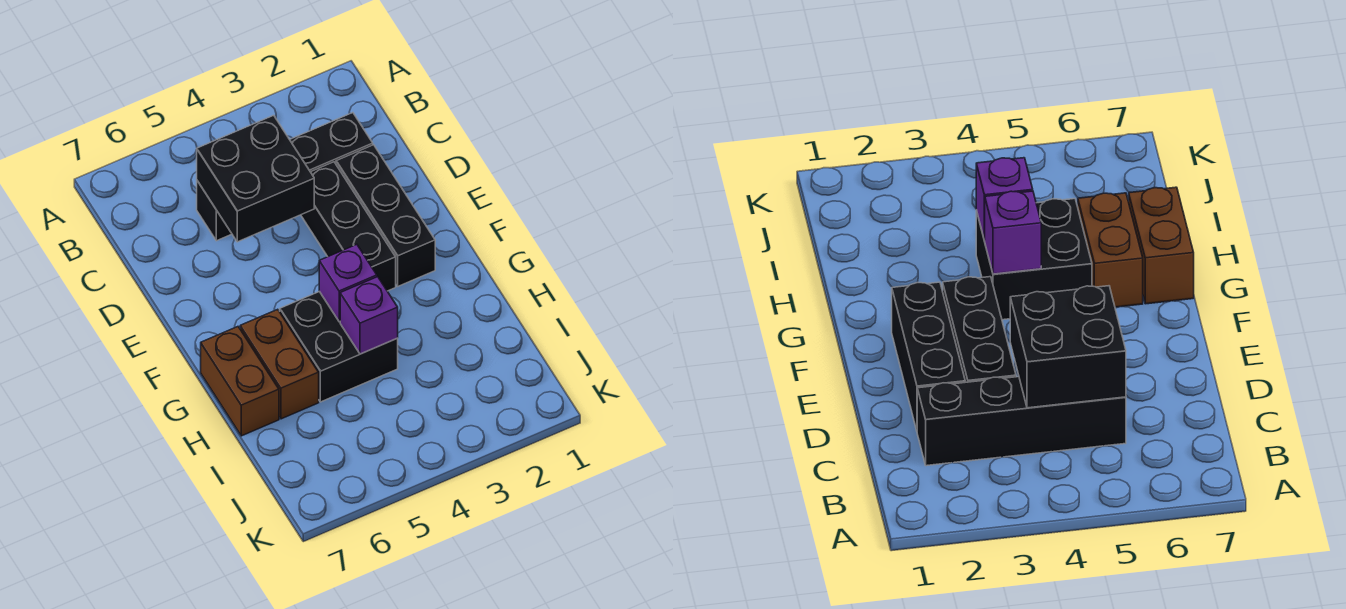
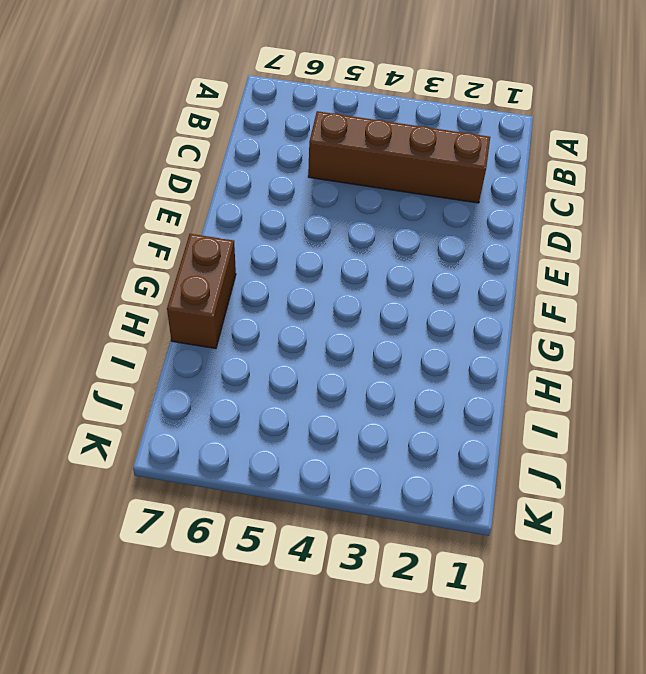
brown 1x4 brick [308,111,490,203] -> black 1x4 brick [197,113,373,241]
none -> black 1x3 brick [336,145,435,286]
none -> black 1x3 brick [301,162,396,291]

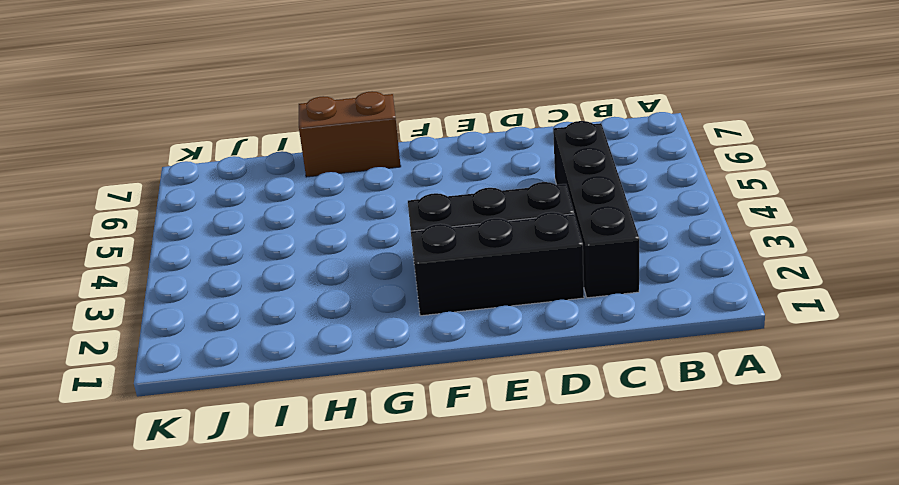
none -> black 2x2 brick [280,292,398,402]
none -> brown 1x2 brick [240,309,319,419]

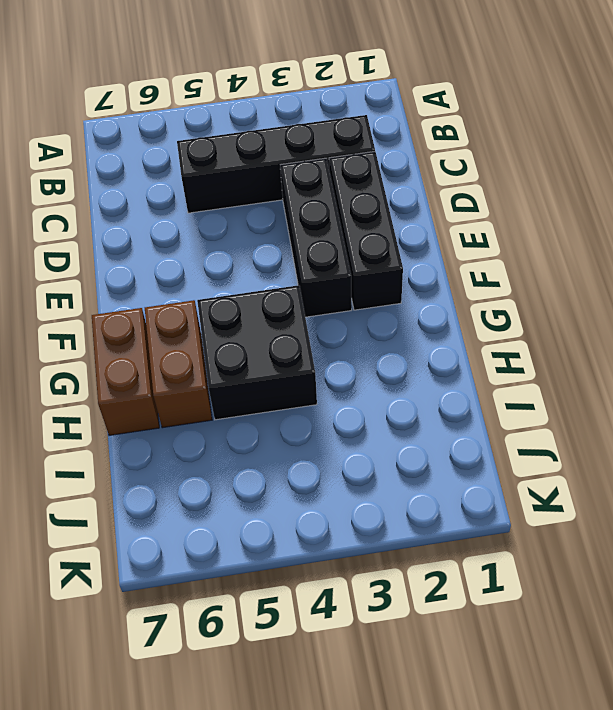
none -> black 2x2 brick [197,115,314,242]
none -> purple 1x1 brick [319,244,377,322]

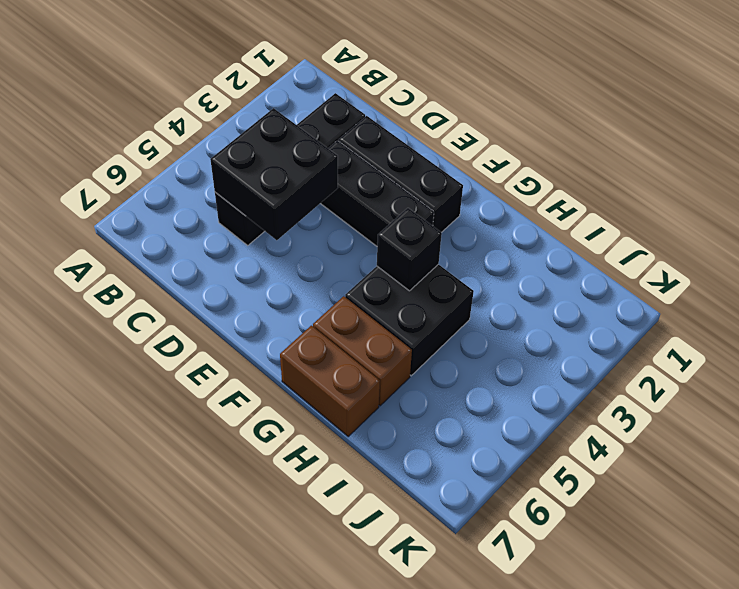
black 1x1 brick [377,208,442,291] -> purple 1x1 brick [319,244,377,322]
none -> purple 1x1 brick [340,277,398,354]

